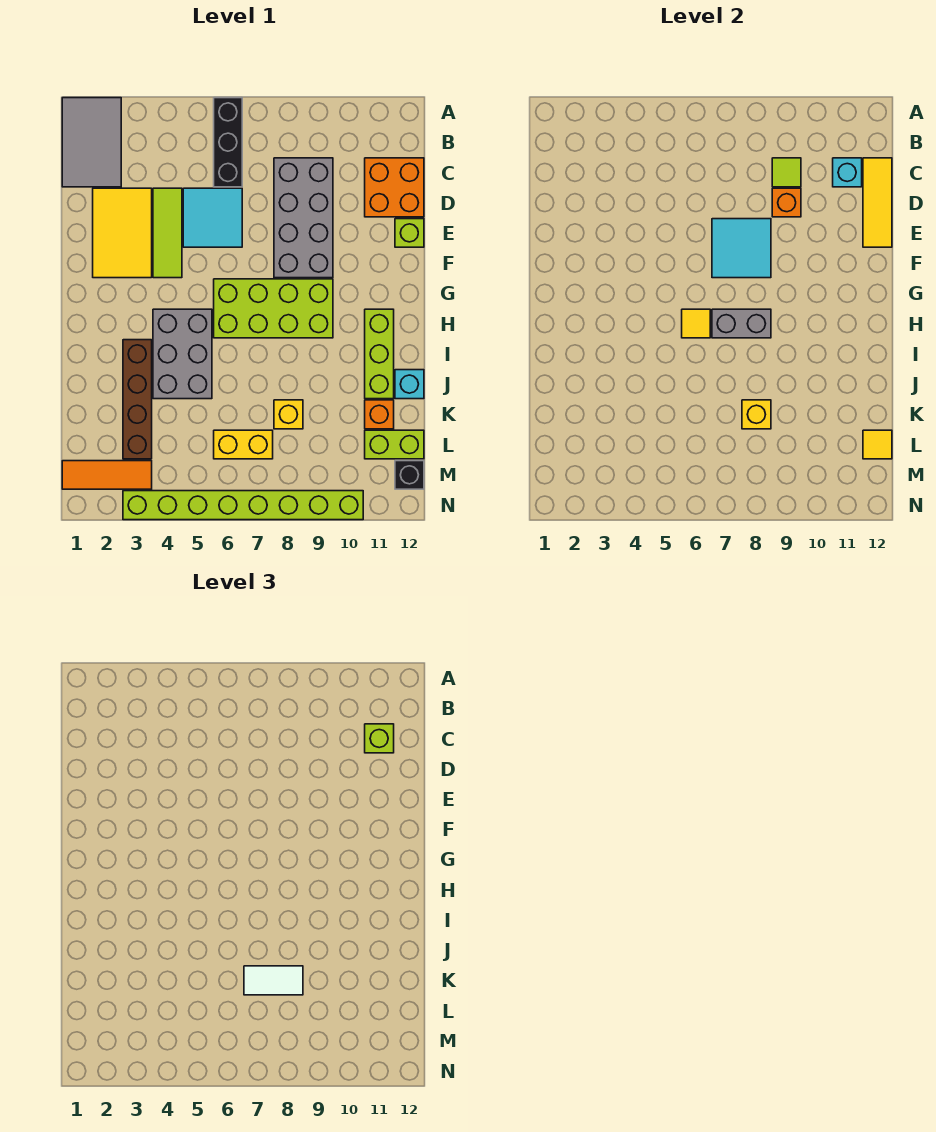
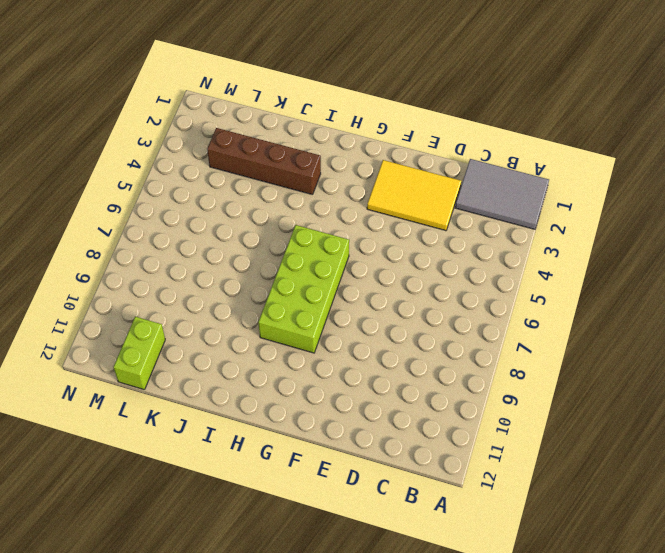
none -> black 1x3 brick [214,98,242,187]
none -> grey 2x4 brick [274,158,333,278]
none -> orange 2x2 brick [365,158,424,217]
none -> lime 1x3 tile [153,188,182,278]

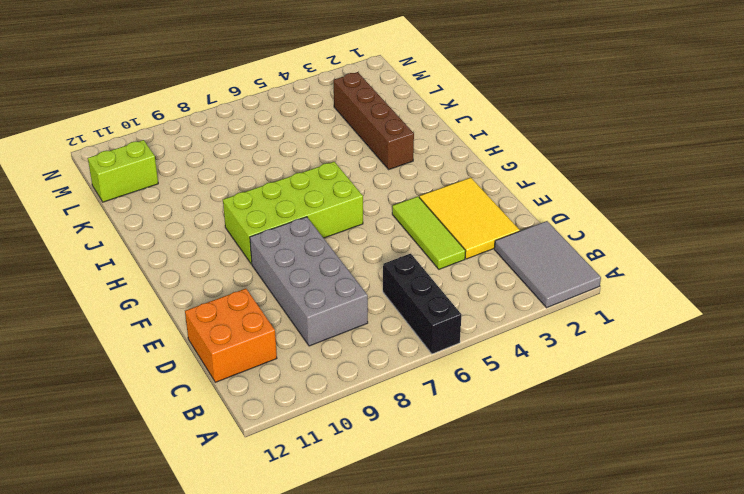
none -> cyan 2x2 tile [183,188,242,247]
none -> lime 1x1 brick [395,219,424,247]
none -> grey 2x3 brick [153,309,212,399]
none -> lime 1x3 brick [365,309,394,399]

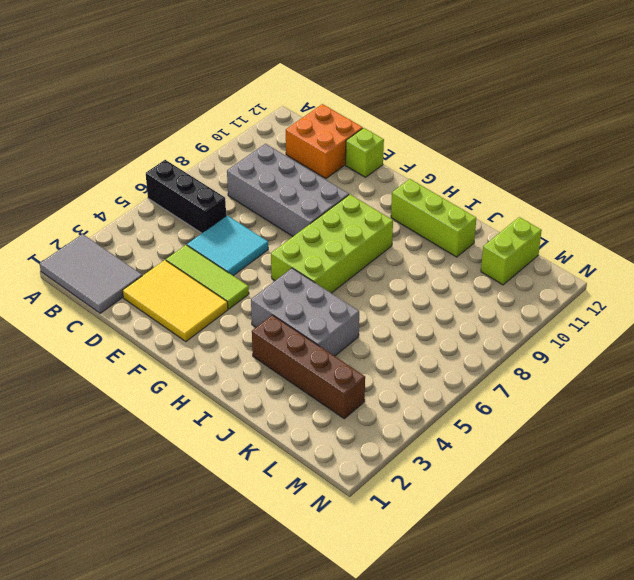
none -> cyan 1x1 brick [395,370,424,399]
none -> yellow 1x1 brick [274,400,303,429]
none -> orange 1x1 brick [365,400,394,429]
none -> yellow 1x2 brick [214,430,273,459]

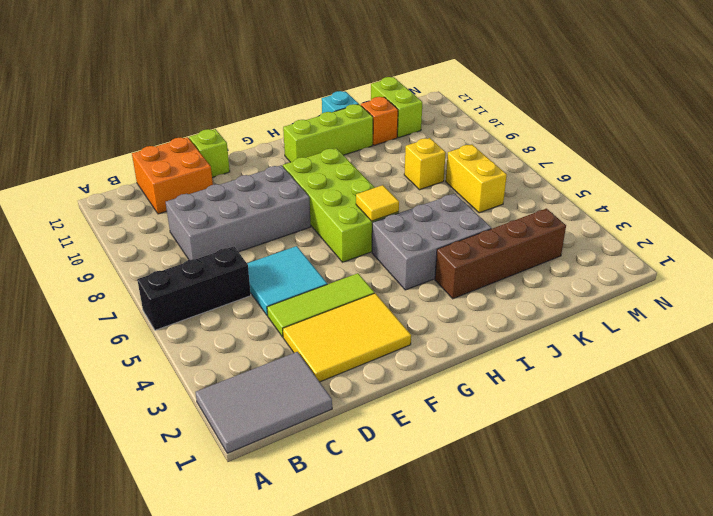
none -> orange 1x3 tile [62,461,152,489]
none -> black 1x1 brick [395,461,424,489]
none -> lime 1x8 brick [123,491,363,520]
none -> lime 1x1 tile [772,158,801,187]

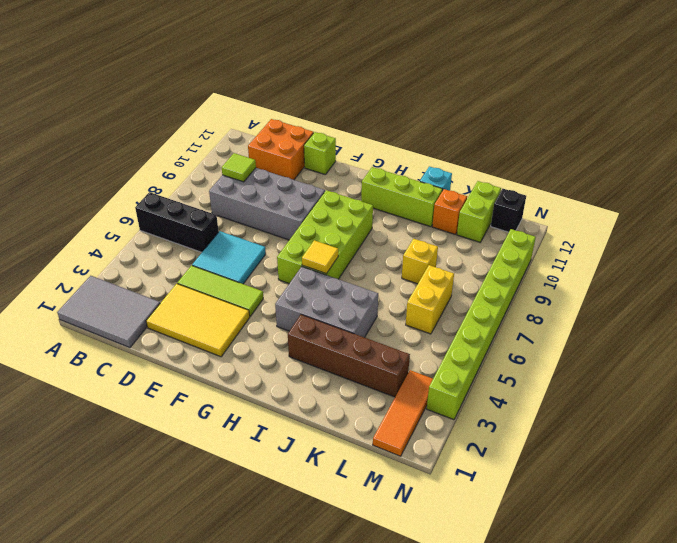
none -> cyan 1x1 brick [833,158,862,187]
none -> yellow 1x3 tile [863,158,892,247]
none -> orange 1x1 brick [772,188,801,217]
none -> cyan 2x2 tile [712,219,771,278]

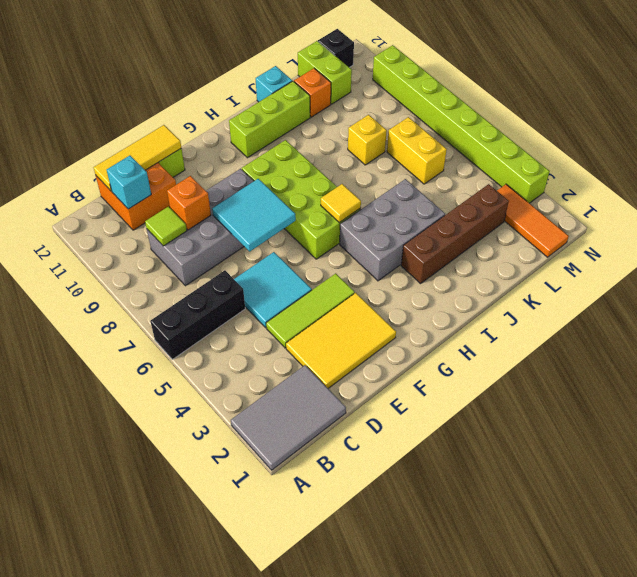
none -> grey 1x2 brick [712,309,771,338]
none -> yellow 1x1 brick [742,400,771,429]
none -> yellow 1x1 tile [863,430,892,459]
none -> lime 1x1 brick [365,724,394,753]

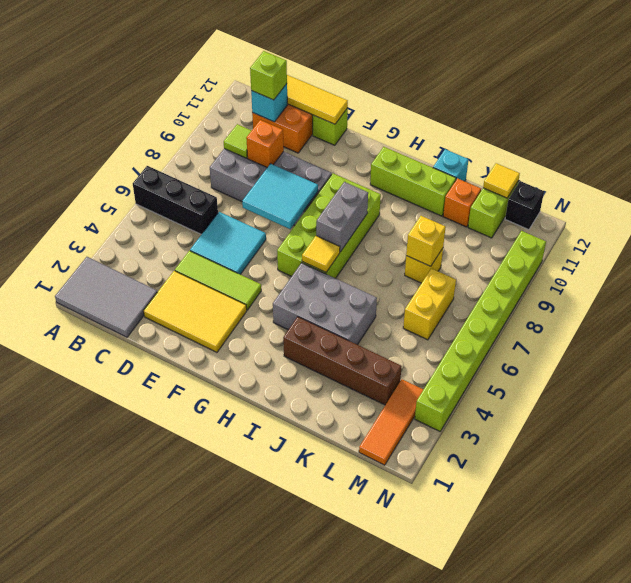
none -> white 1x2 tile [244,966,303,995]

